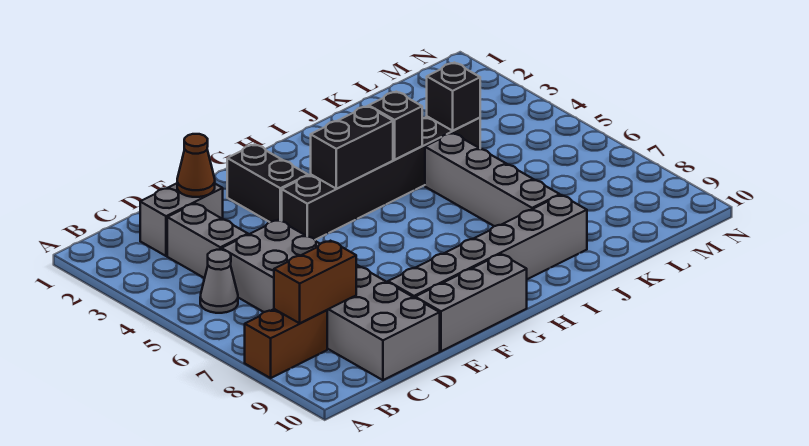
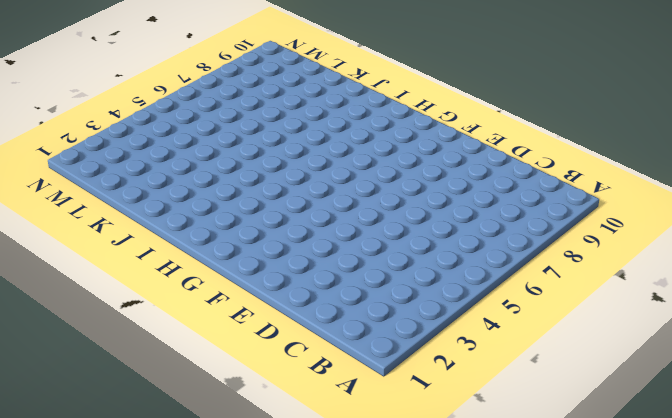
none -> brown 1x2 brick [245,309,327,378]
none -> grey 1x1 cone [200,250,238,313]
none -> grey 1x2 brick [140,183,223,256]

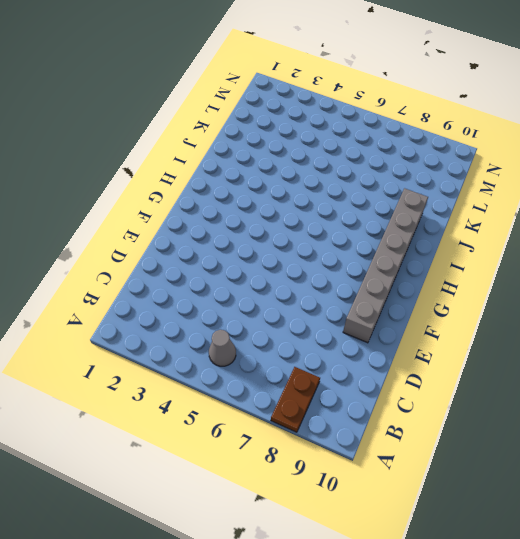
brown 1x2 plate [271,367,320,432] -> brown 1x2 brick [245,309,327,378]
none -> grey 1x2 brick [140,183,223,256]
none -> grey 1x2 brick [167,203,248,278]
none -> grey 2x6 brick [222,220,440,380]

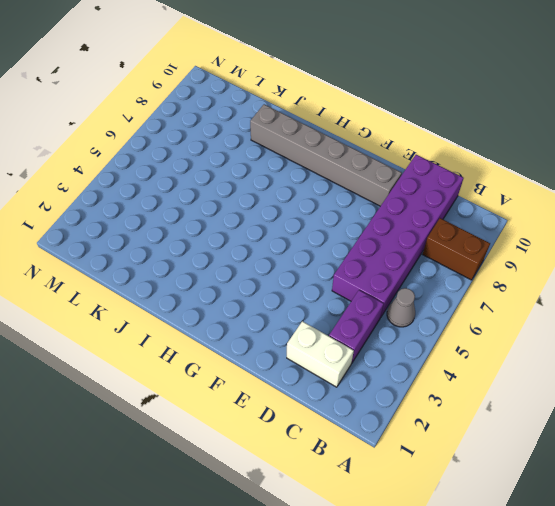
white 1x2 brick [287,321,354,387] -> grey 1x2 brick [140,183,223,256]
purple 1x2 brick [329,290,384,363] -> grey 1x2 brick [167,203,248,278]
purple 2x6 brick [332,155,463,317] -> grey 2x6 brick [222,220,440,380]
none -> grey 1x3 brick [415,254,527,351]
none -> black 1x2 brick [227,144,308,222]
none -> black 1x6 brick [282,117,480,240]

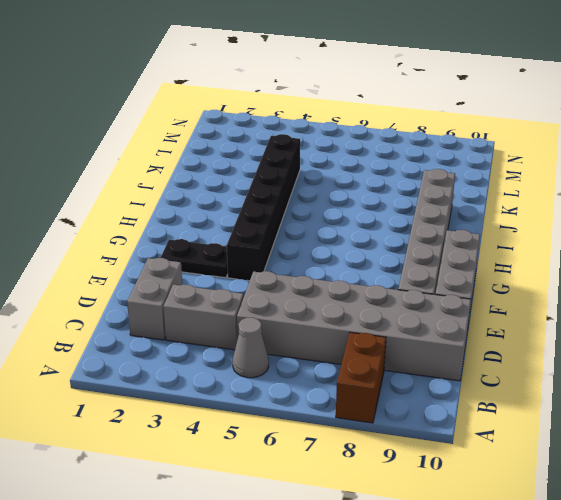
black 1x2 plate [160,239,228,278] -> black 1x2 brick [227,144,308,222]
none -> grey 1x4 brick [425,133,560,226]
none -> brown 1x2 brick [274,241,356,323]
none -> brown 1x1 cone [177,134,215,197]

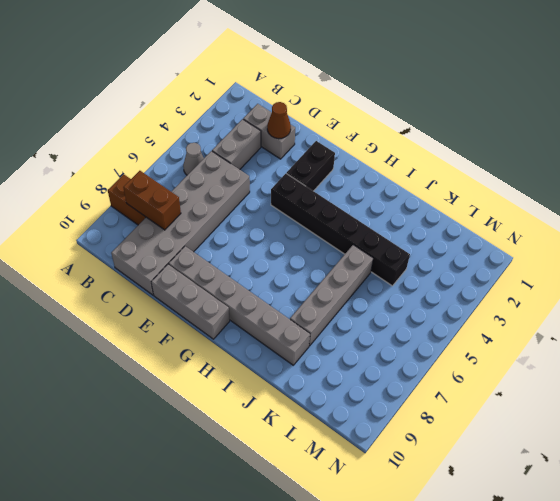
none -> black 1x2 brick [311,106,393,189]
none -> black 1x1 brick [369,92,422,160]
none -> black 1x1 brick [427,63,480,131]

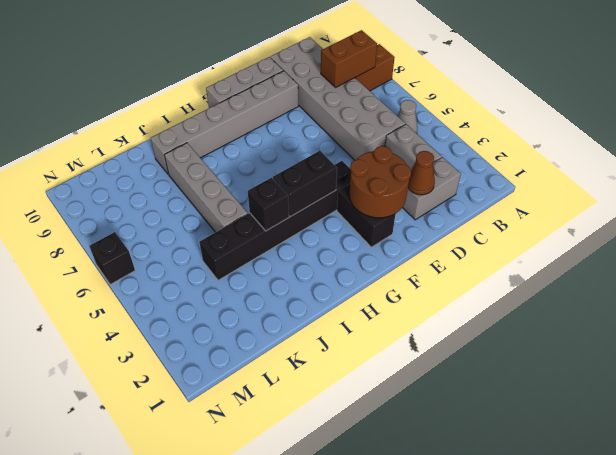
brown 2x2 round brick [349,146,411,218] -> none
black 1x1 brick [90,232,135,285] -> black 1x1 brick moved to [427,63,480,131]

